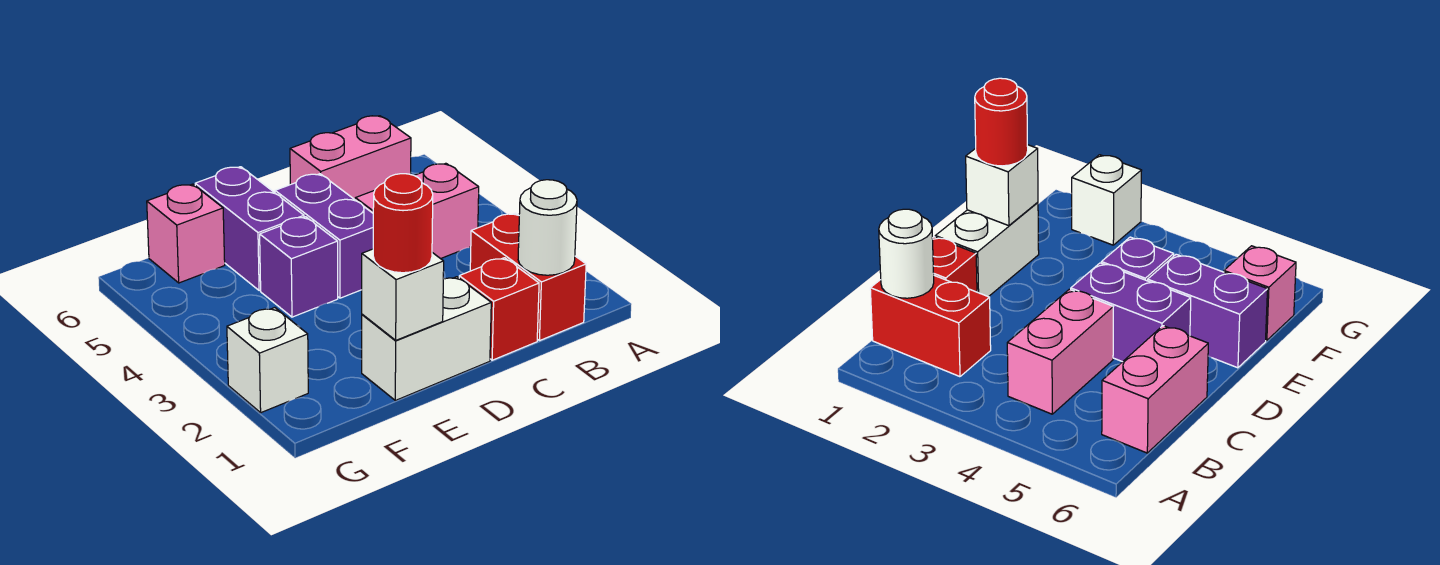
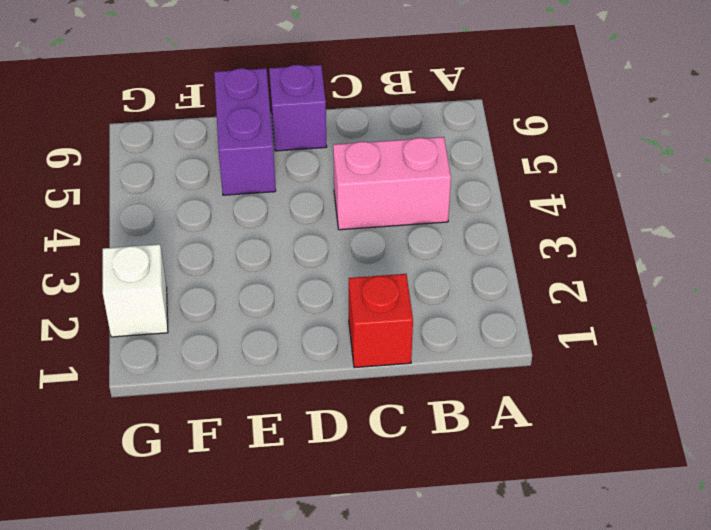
purple 1x1 brick [269,65,327,151] -> purple 1x1 brick moved to [260,217,338,317]
none -> red 1x2 brick [470,213,586,341]
none -> pink 1x2 brick [290,116,411,199]
none -> white 1x2 brick [362,277,491,400]

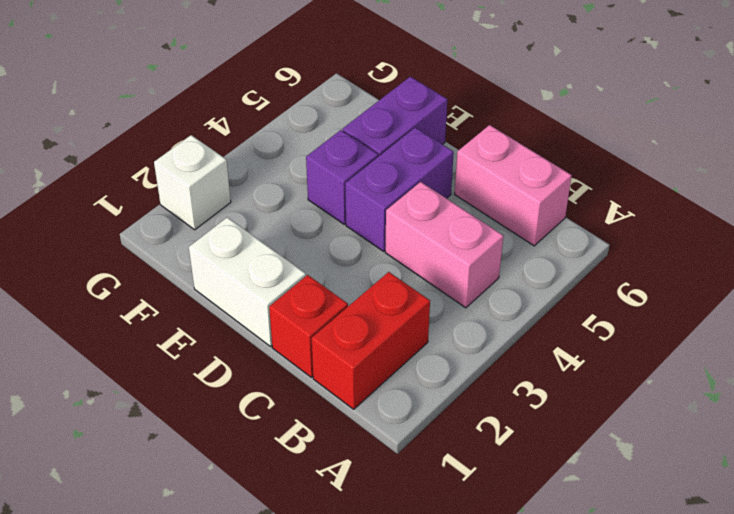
none -> pink 1x1 brick [147,184,225,283]
none -> white 1x1 round brick [518,180,577,275]
none -> white 1x1 brick [362,249,444,340]

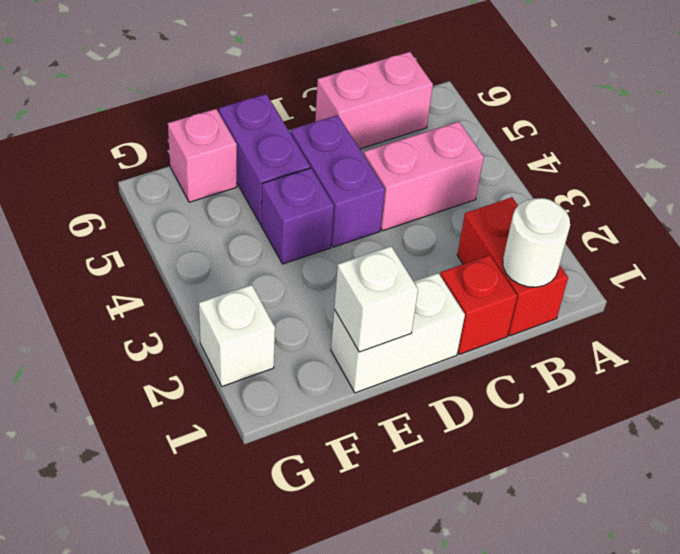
none -> red 1x1 round brick [373,174,433,273]

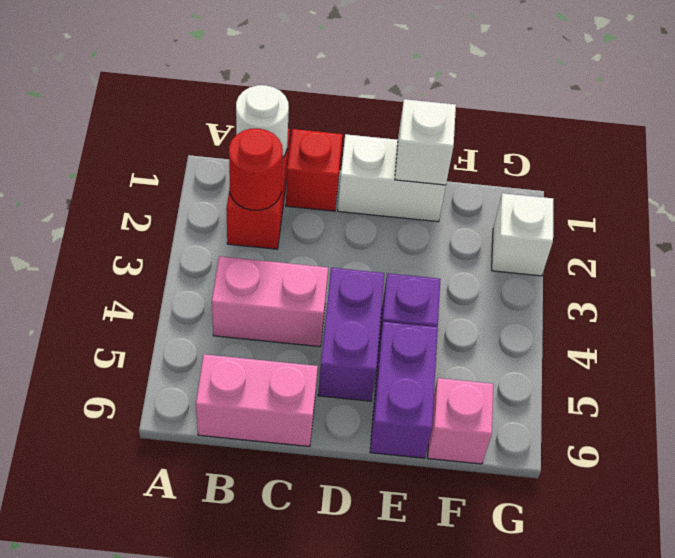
red 1x1 round brick [229,129,283,210] -> red 1x1 round brick moved to [373,174,433,273]

